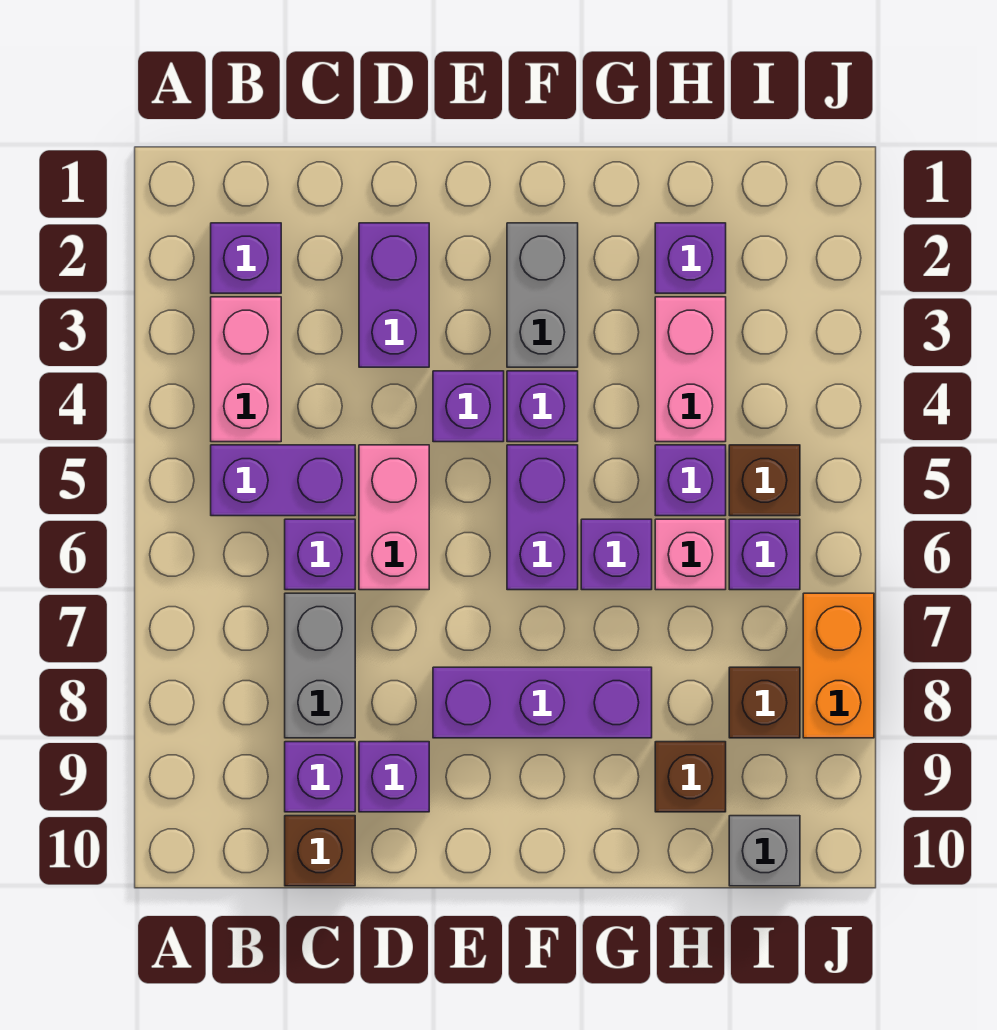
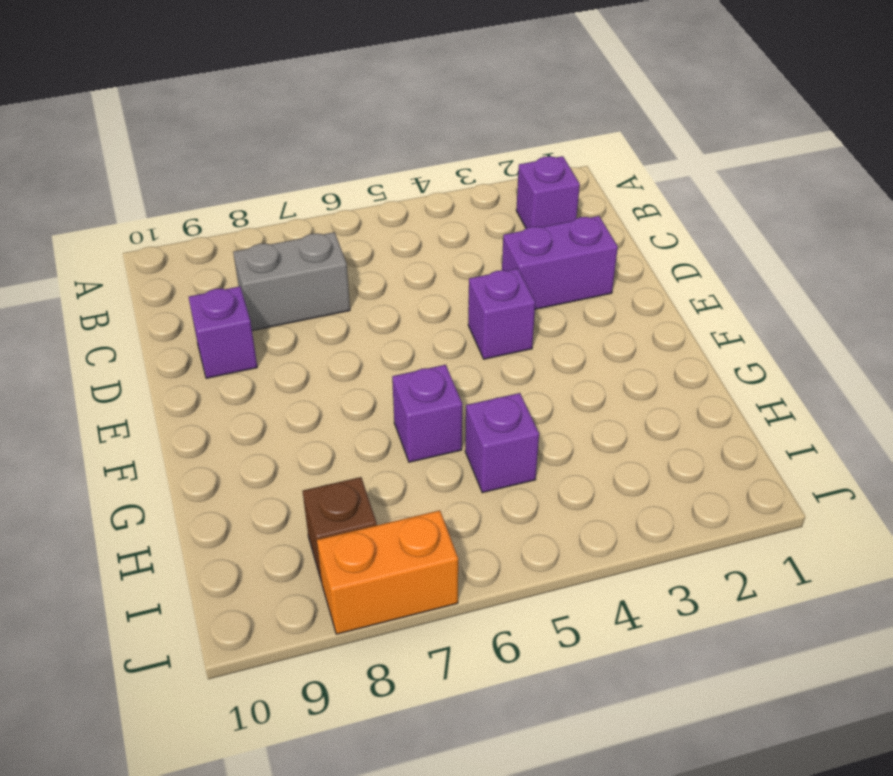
none -> pink 1x2 brick [211,297,281,442]
none -> purple 1x2 brick [211,445,355,516]
none -> purple 1x1 brick [285,519,355,590]

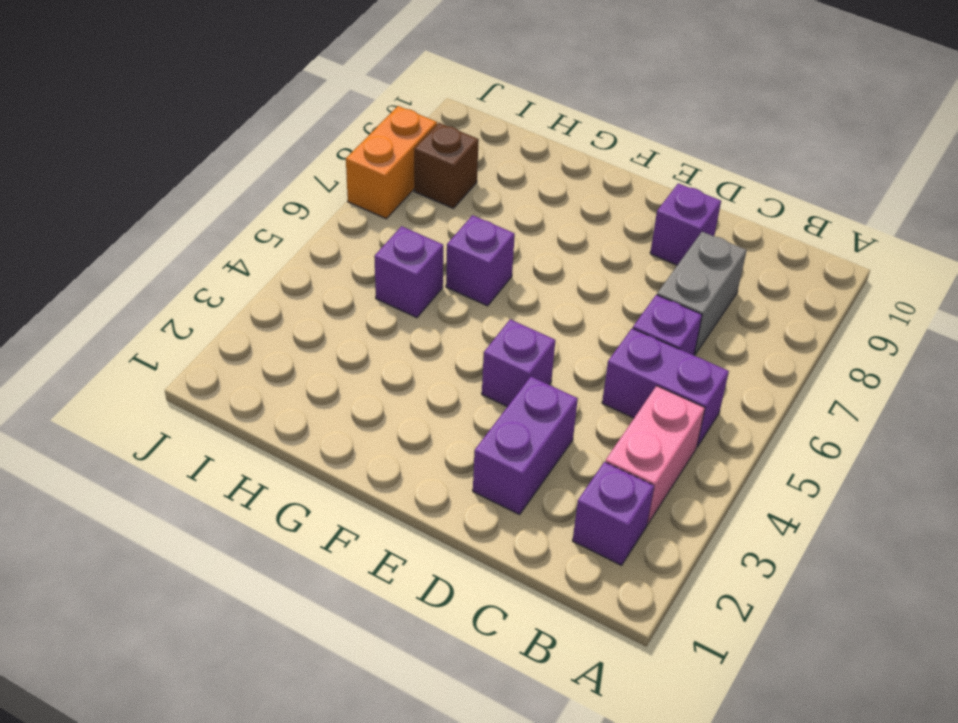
none -> purple 1x1 brick [285,742,355,812]
none -> brown 1x1 brick [285,816,355,886]
none -> pink 1x2 brick [359,445,429,590]

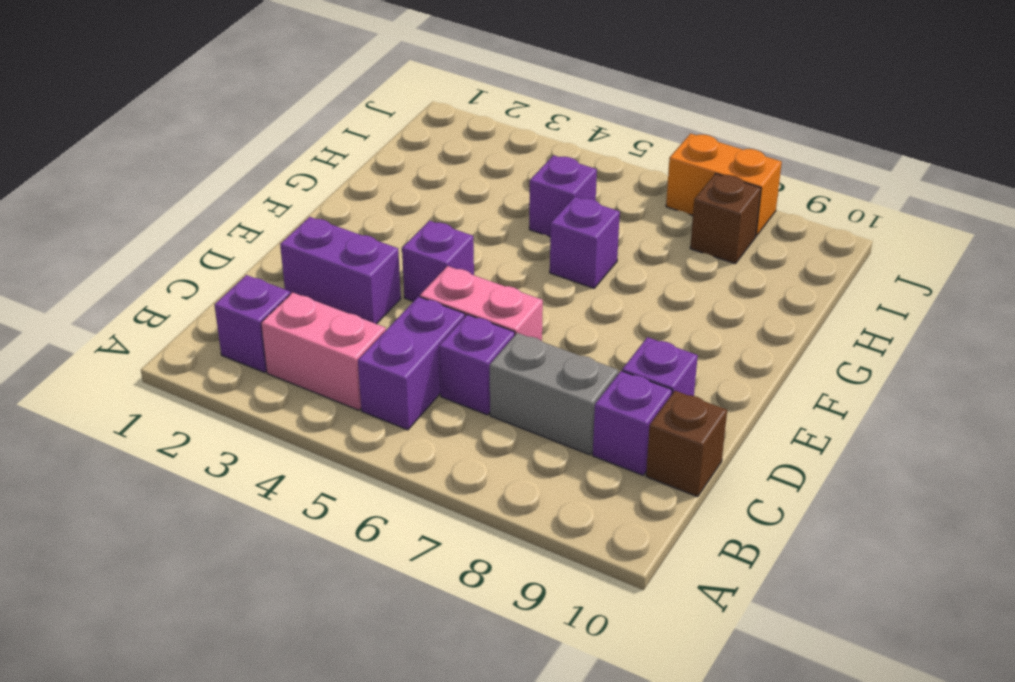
none -> purple 1x3 brick [433,667,652,738]
none -> grey 1x2 brick [507,223,578,367]
none -> purple 1x1 brick [507,371,578,442]

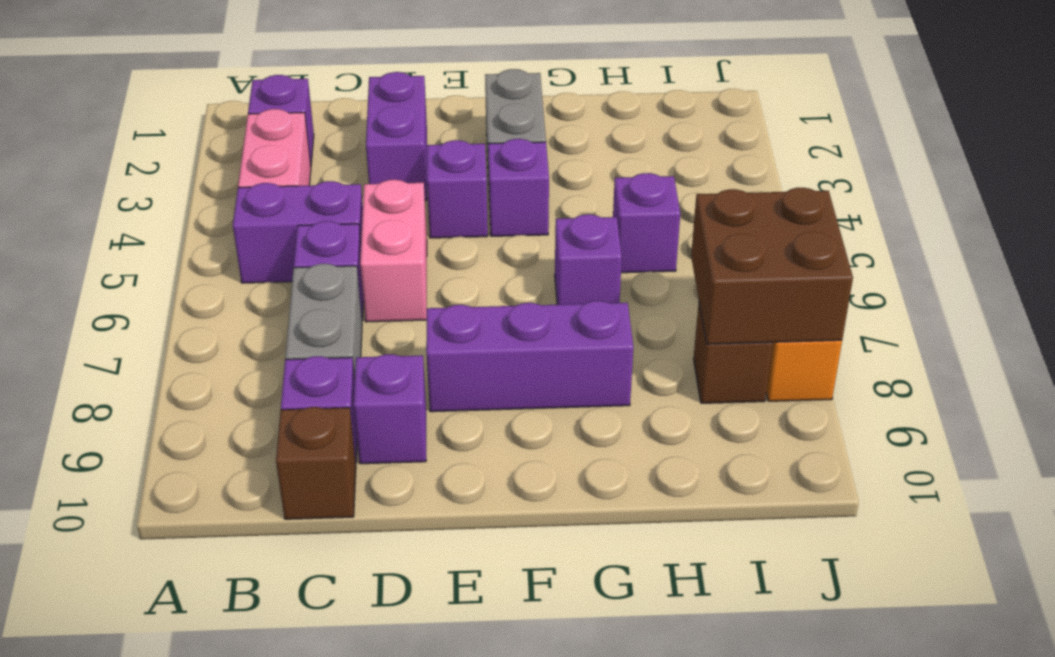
brown 2x2 brick [691,188,853,344] -> none
none -> purple 1x2 brick [507,445,578,590]
none -> purple 1x1 brick [655,223,726,293]
none -> pink 1x2 brick [655,297,726,442]

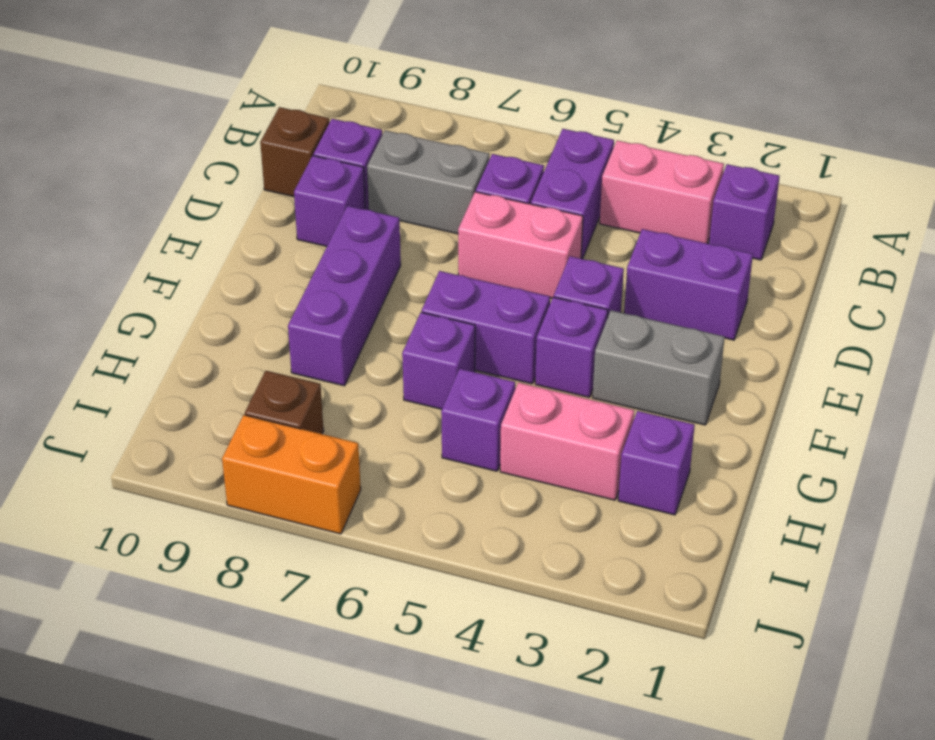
none -> pink 1x1 brick [655,519,726,590]
none -> brown 1x1 brick [655,742,726,812]
none -> brown 1x1 brick [729,445,800,516]

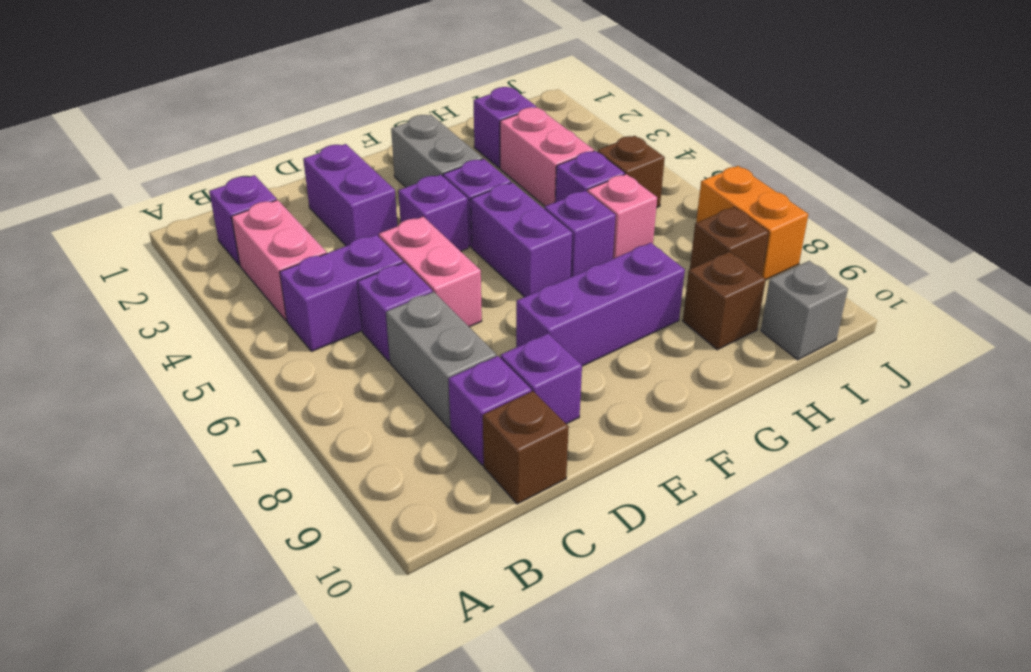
none -> purple 1x1 brick [729,519,800,590]

